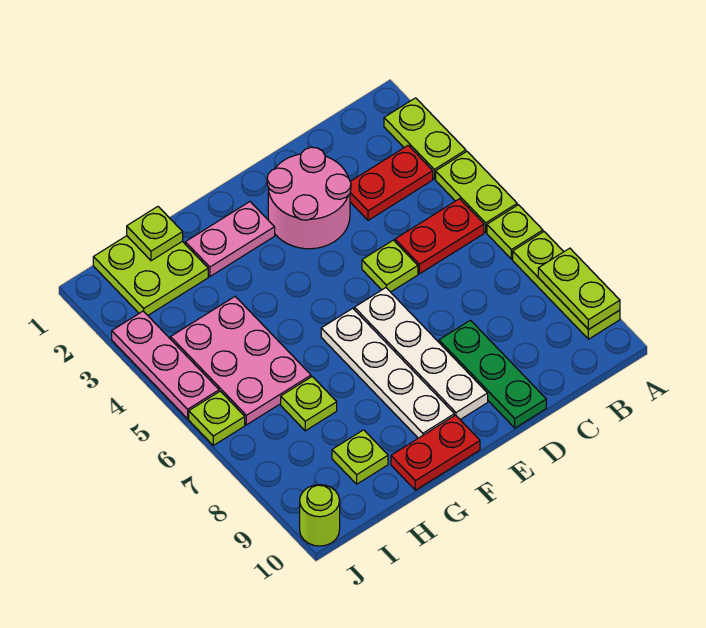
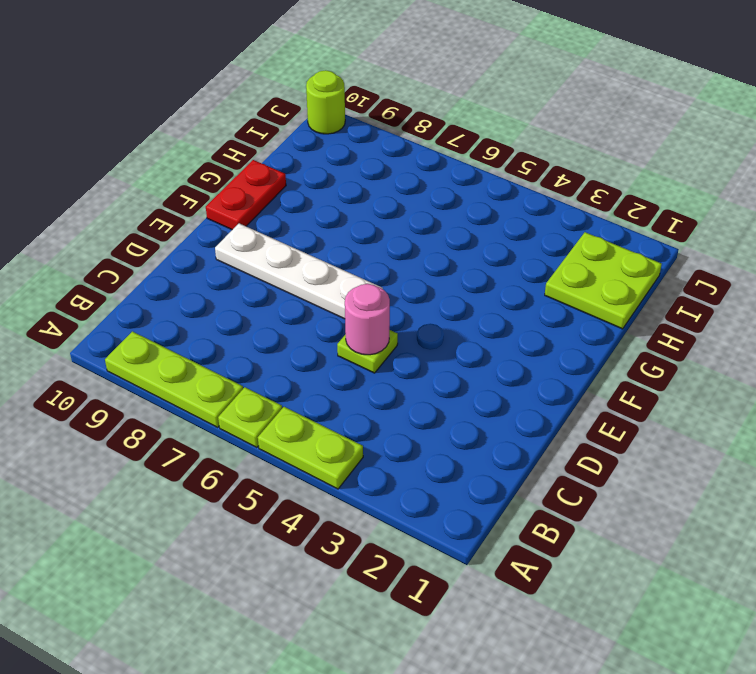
pink 1x1 round brick [345,284,390,355] -> none
none -> lime 1x2 plate [384,98,466,179]
none -> red 1x2 plate [350,145,433,220]
none -> red 1x2 plate [395,199,484,274]

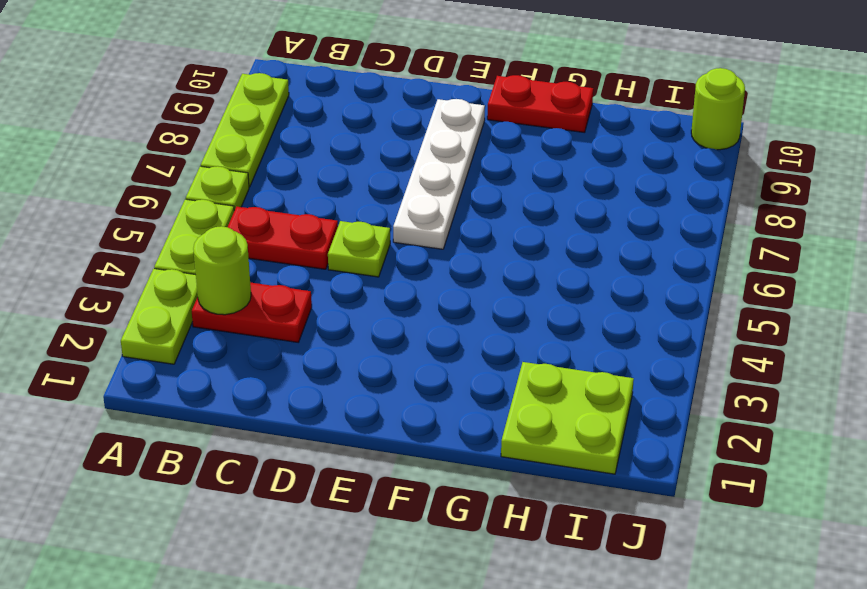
lime 1x1 round brick [193,226,251,315] -> none
none -> pink 2x2 round brick [267,147,351,249]
none -> green 1x3 plate [439,320,546,428]
none -> pink 1x2 plate [185,202,275,276]

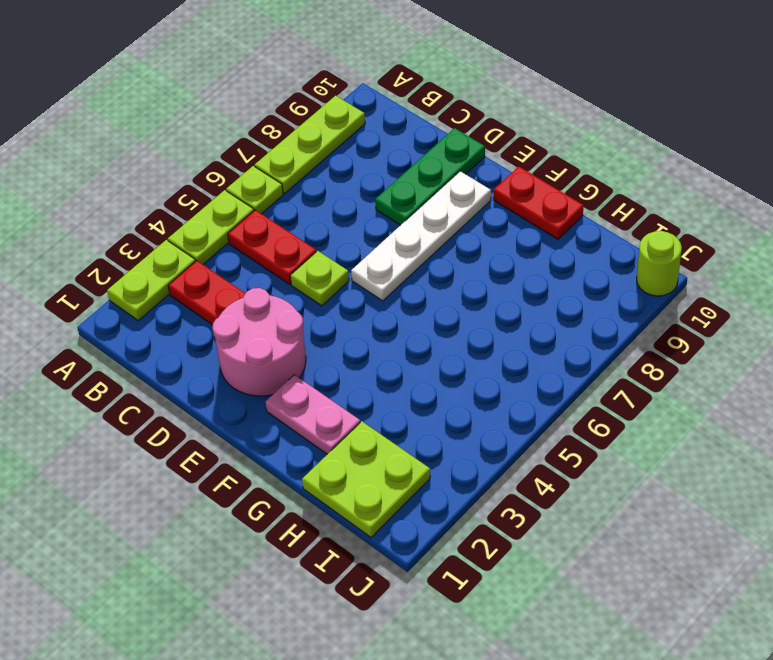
none -> white 1x4 plate [321,308,454,438]
none -> pink 2x3 plate [171,297,311,425]
none -> lime 1x1 plate [281,377,337,431]

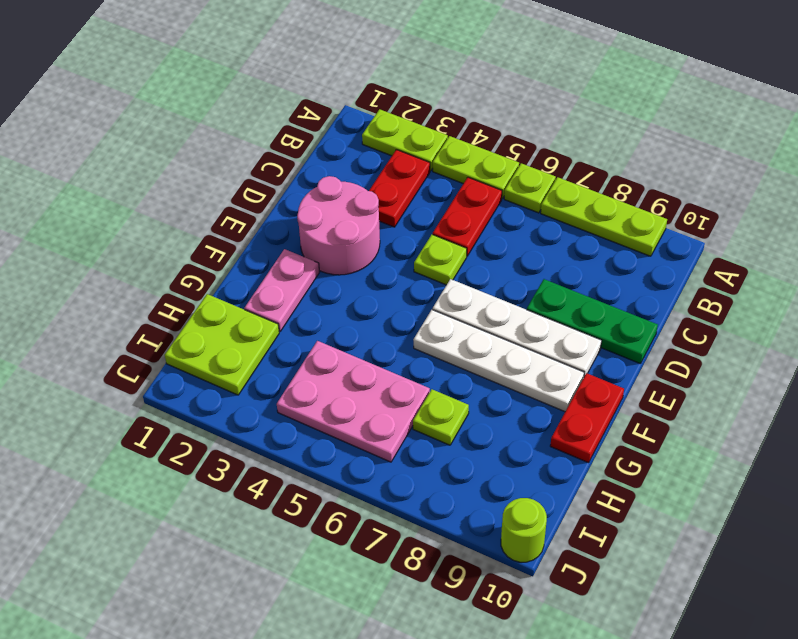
none -> lime 1x1 plate [332,430,388,484]
none -> pink 1x3 plate [112,311,219,419]
none -> lime 1x1 plate [189,391,245,445]

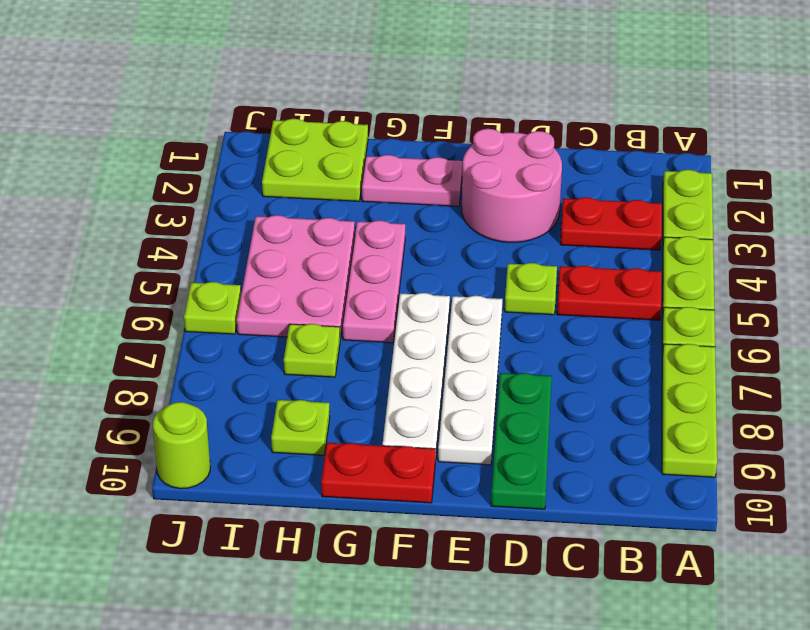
pink 1x3 plate [343,221,405,343] -> pink 1x3 plate moved to [112,311,219,419]
none -> lime 1x2 plate [538,248,620,330]
none -> lime 1x1 plate [127,207,183,261]

